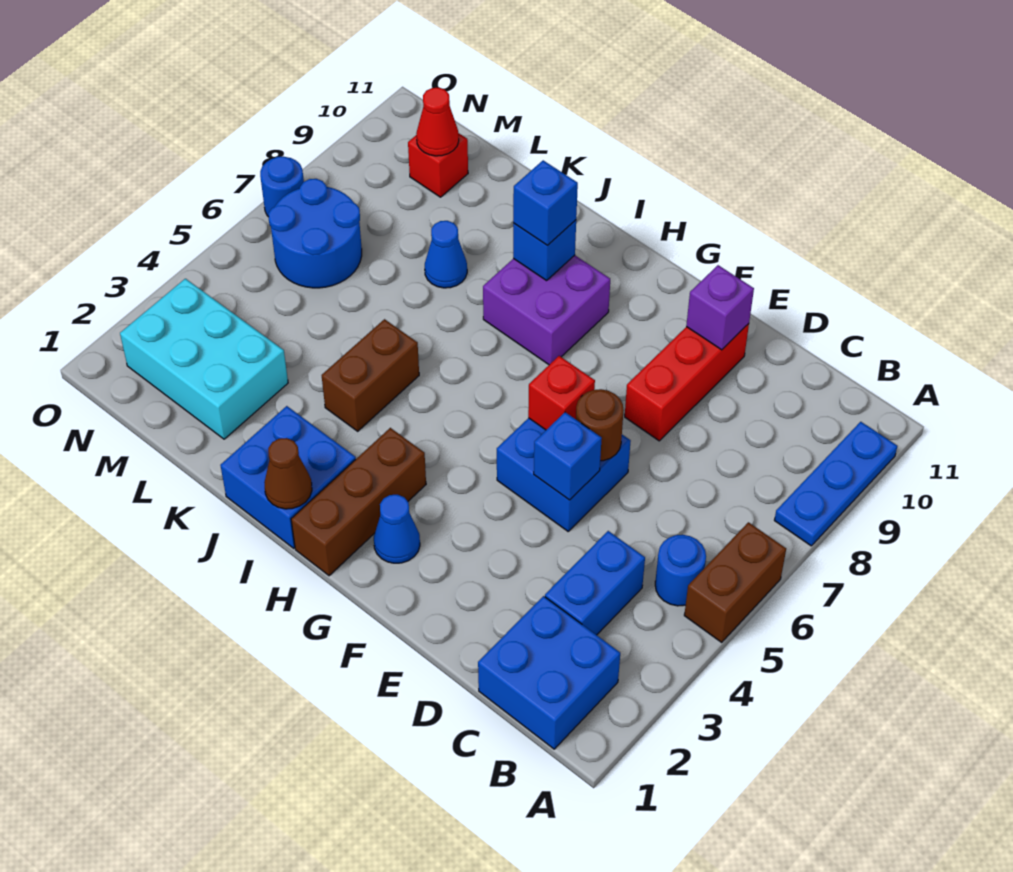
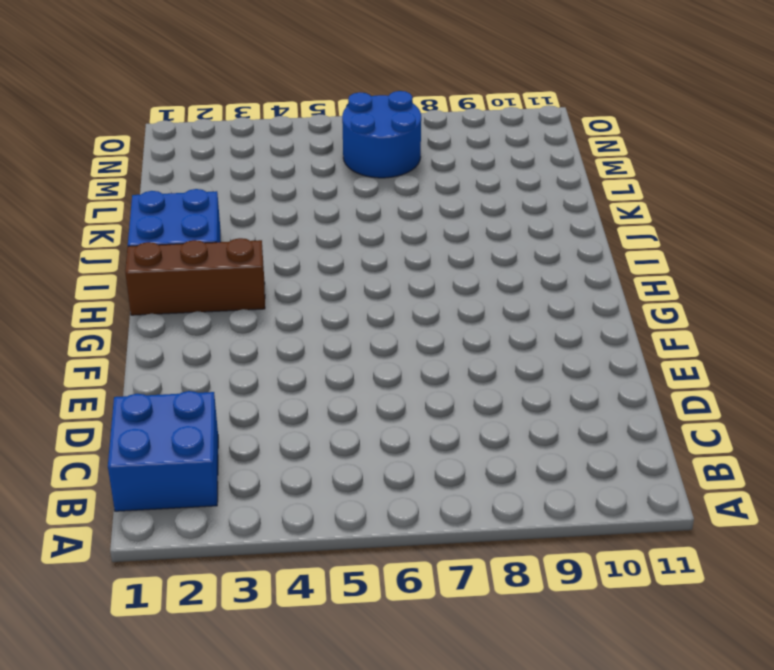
none -> brown 1x2 brick [684,522,786,642]
none -> blue 1x3 plate [774,422,897,546]
none -> blue 1x1 round brick [655,535,706,606]

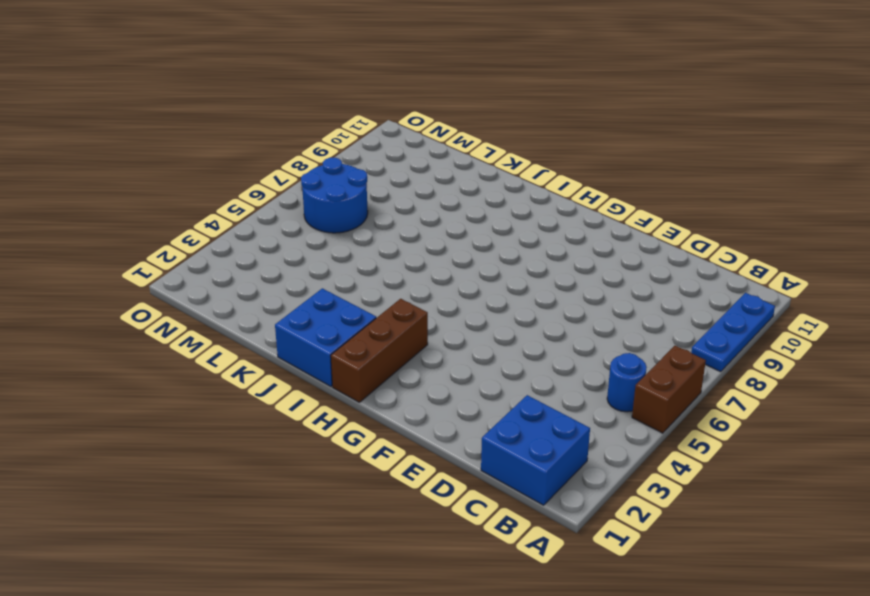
none -> blue 1x2 brick [545,531,645,635]
none -> blue 2x2 brick [497,418,631,531]
none -> red 1x3 brick [625,324,749,441]

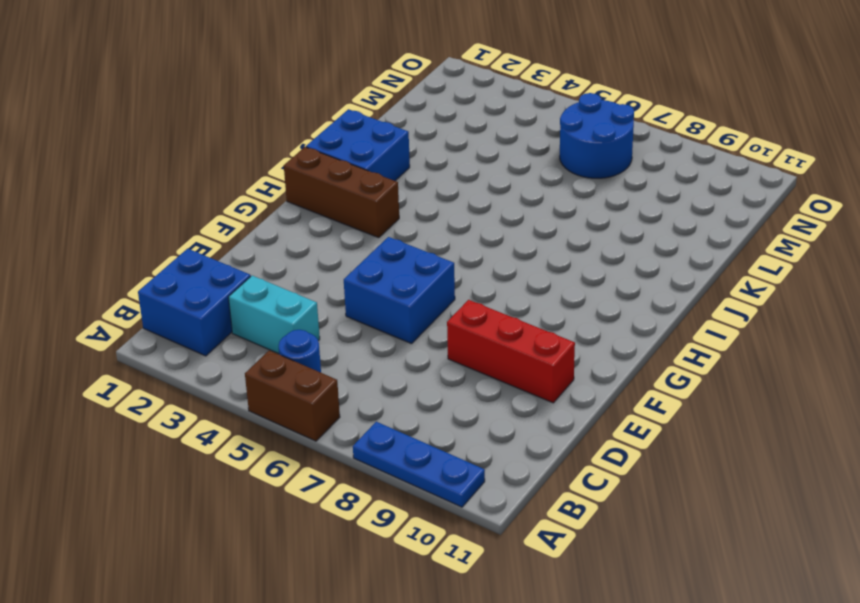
cyan 1x2 brick [228,276,320,354] -> blue 1x2 brick [545,531,645,635]
none -> blue 1x1 cone [374,495,420,563]
none -> purple 2x2 brick [483,255,610,365]
none -> brown 1x2 brick [322,319,419,431]

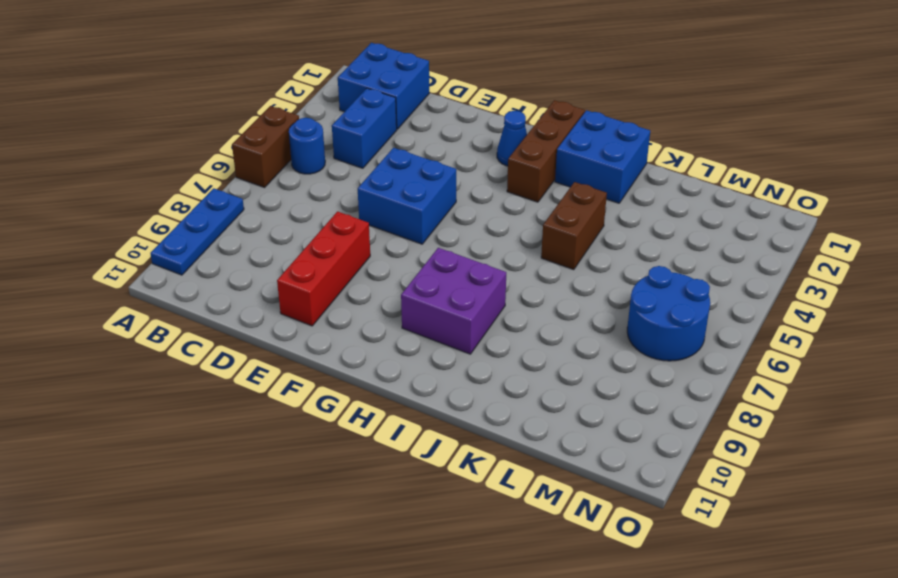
none -> blue 1x1 cone [425,221,467,288]
none -> cyan 2x3 brick [120,279,288,439]
none -> red 1x1 brick [408,133,468,197]

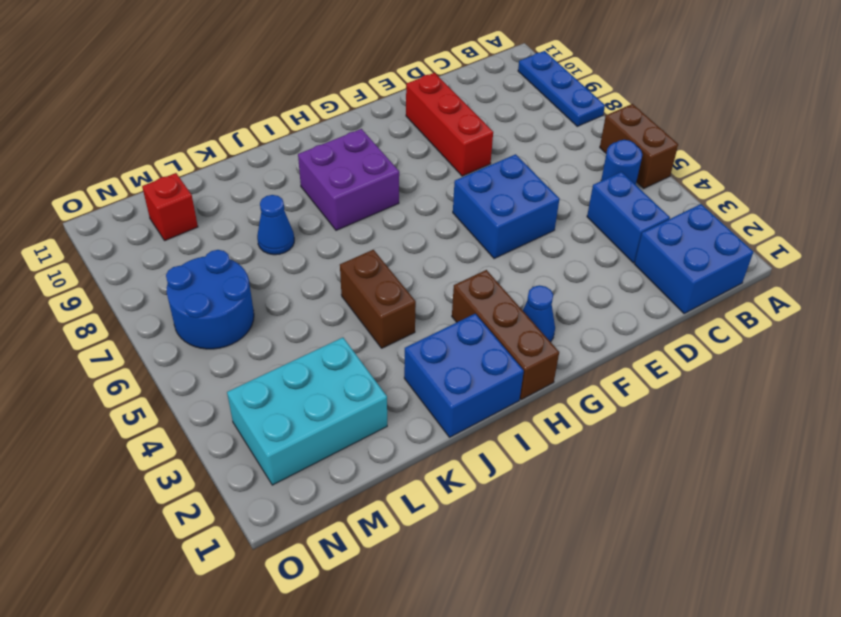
none -> blue 1x1 round brick [260,156,304,217]
none -> blue 1x1 brick [534,412,602,500]
none -> brown 1x1 round brick [576,389,624,461]

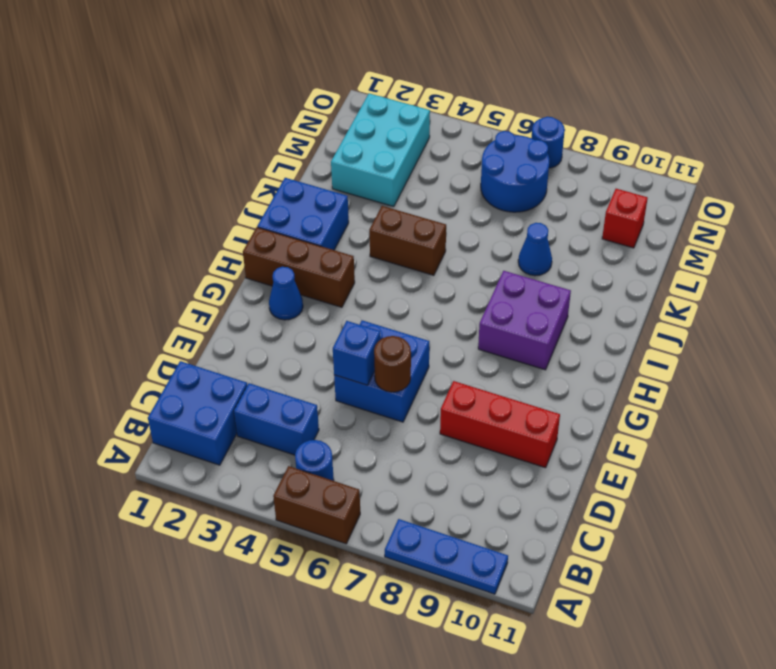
none -> purple 1x1 brick [686,265,754,350]
none -> red 1x1 brick [528,356,595,430]
none -> brown 1x1 cone [264,438,312,509]

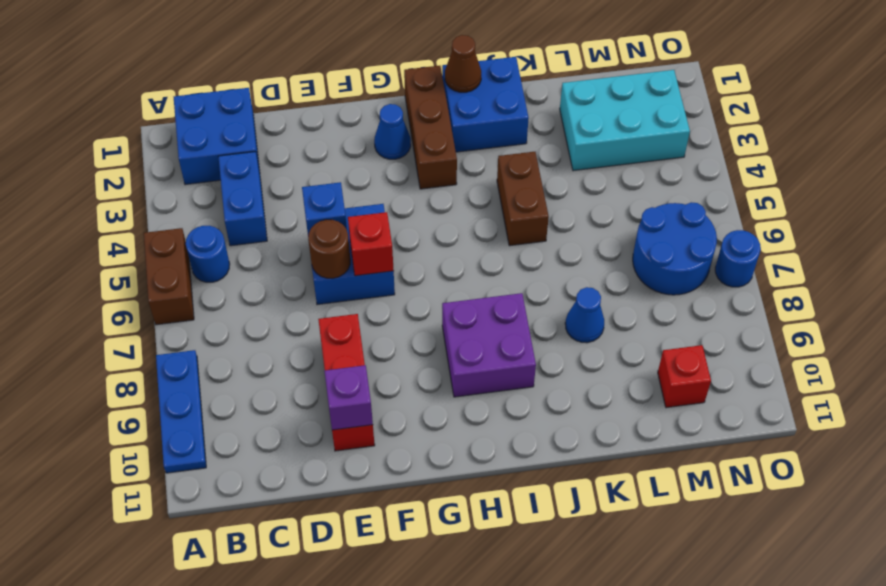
none -> blue 1x1 brick [513,220,576,281]
none -> red 1x1 cone [416,88,459,156]
none -> blue 1x1 brick [513,160,578,245]

